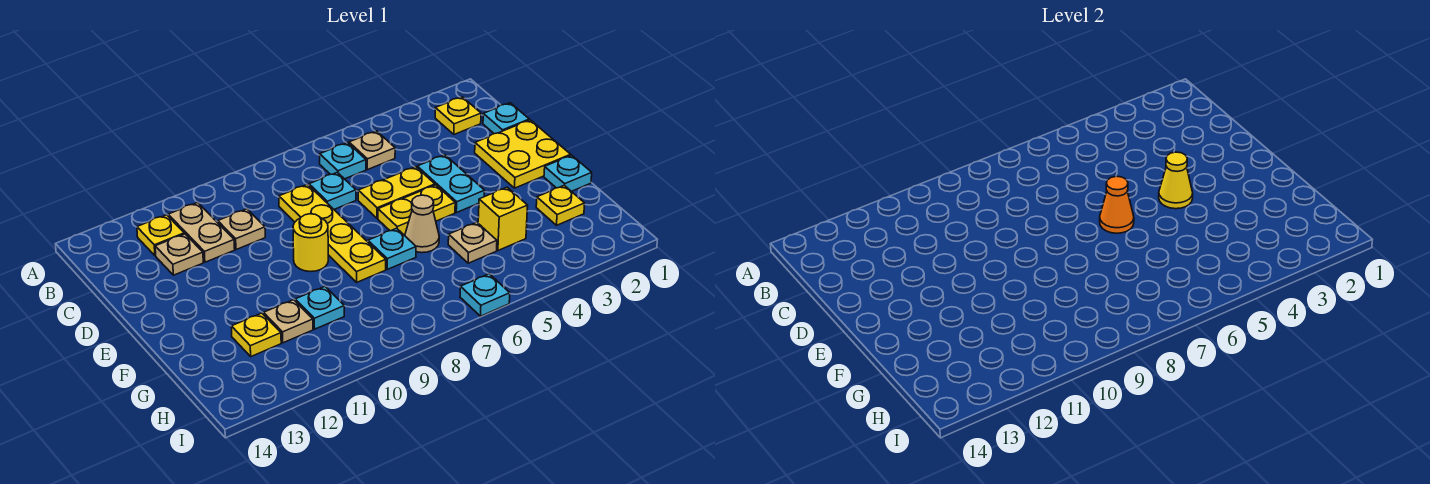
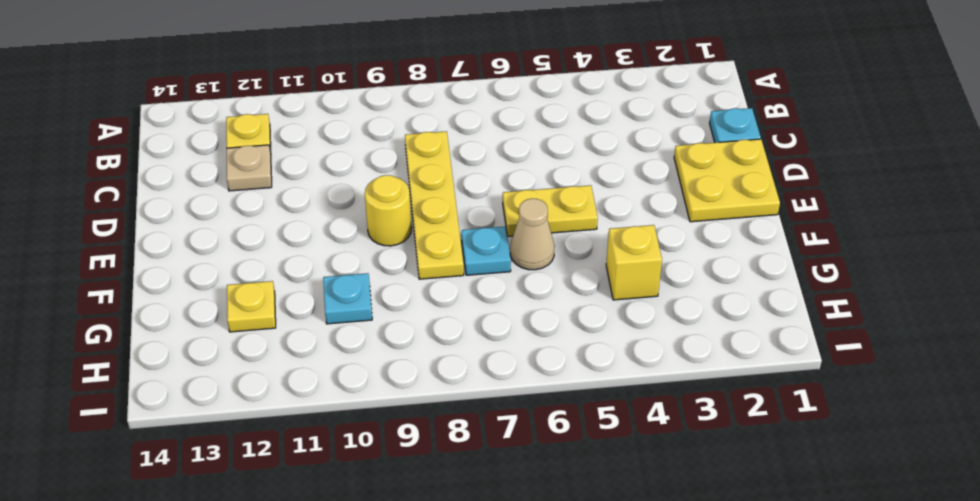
none -> yellow 1x1 plate [435,97,481,134]
none -> tan 1x1 plate [349,131,395,170]
none -> cyan 1x1 plate [320,143,366,179]

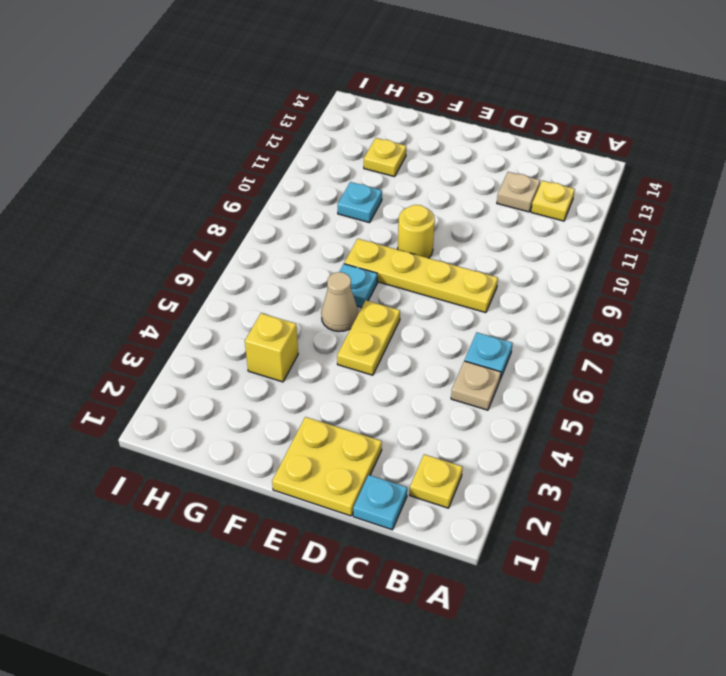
none -> tan 1x2 plate [168,202,235,262]
none -> cyan 1x1 plate [309,172,356,209]
none -> tan 1x1 plate [218,209,265,250]

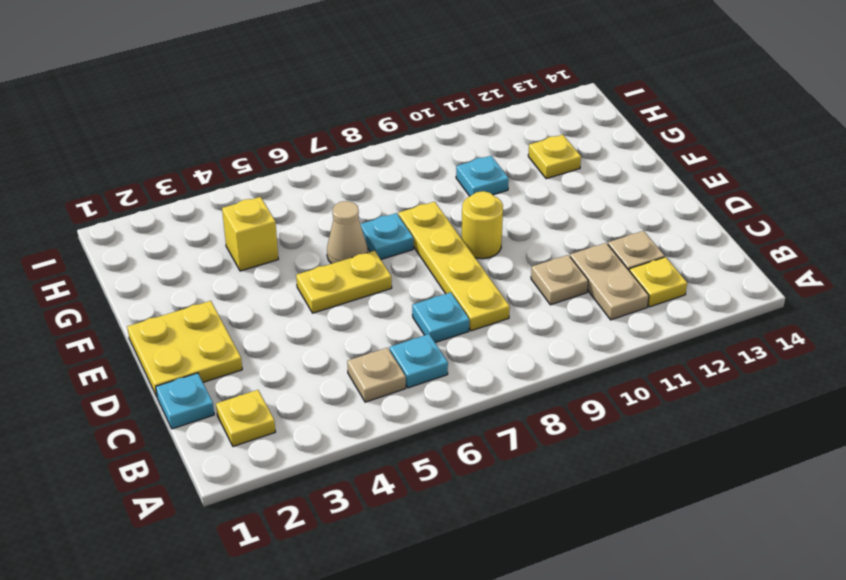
none -> cyan 1x2 plate [417,155,485,213]
none -> yellow 1x2 plate [358,167,435,218]
none -> cyan 1x1 plate [544,155,592,191]

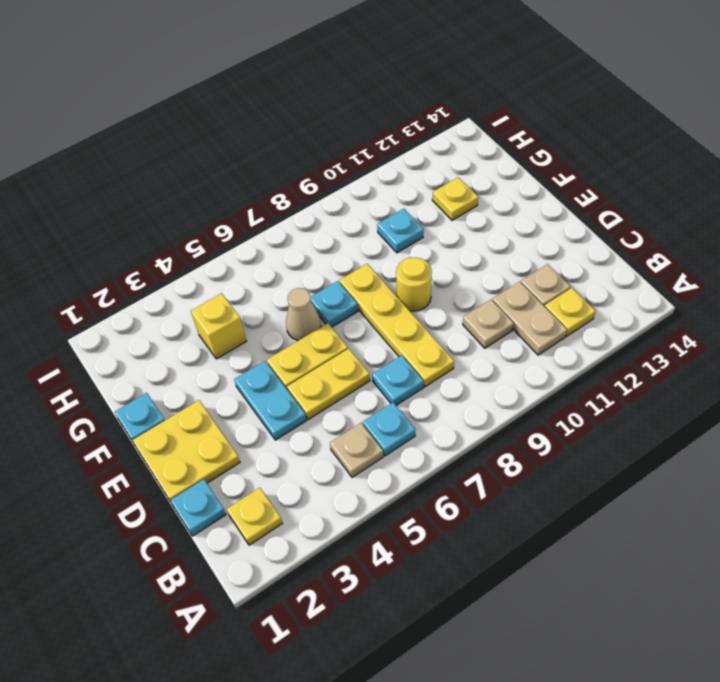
none -> yellow 1x1 plate [536,185,585,225]
none -> tan 1x1 plate [448,222,497,263]
none -> tan 1x1 plate [264,300,313,343]

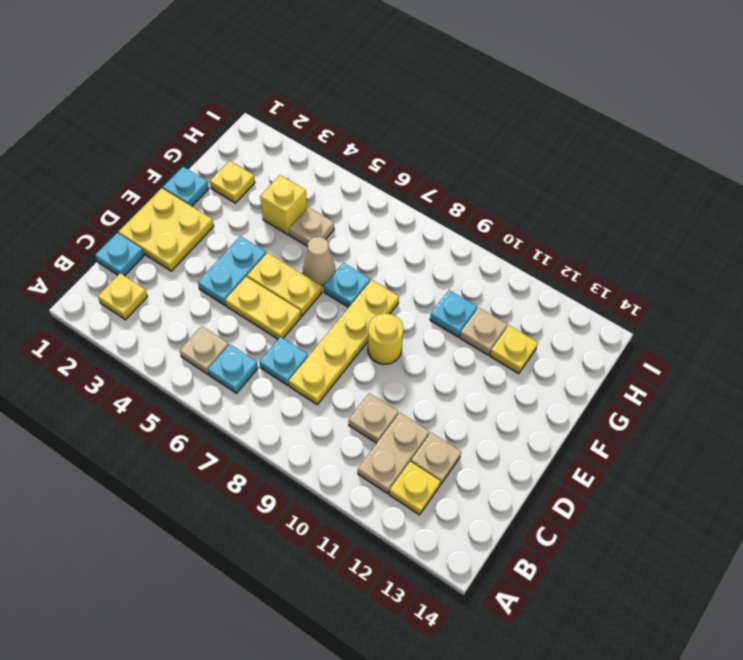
none -> cyan 1x1 plate [460,274,510,316]
none -> yellow 1x1 cone [1159,152,1193,209]
none -> orange 1x1 cone [1100,176,1134,233]

